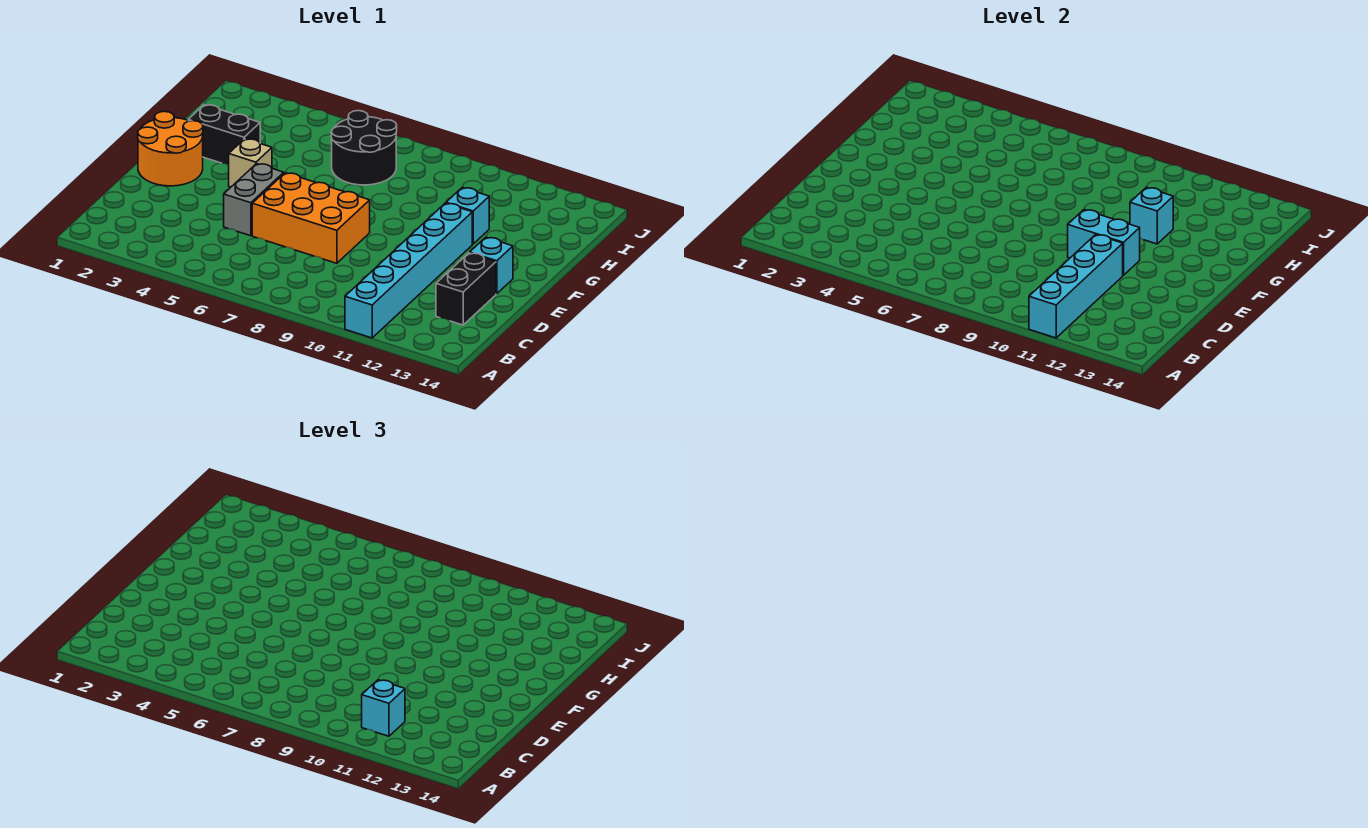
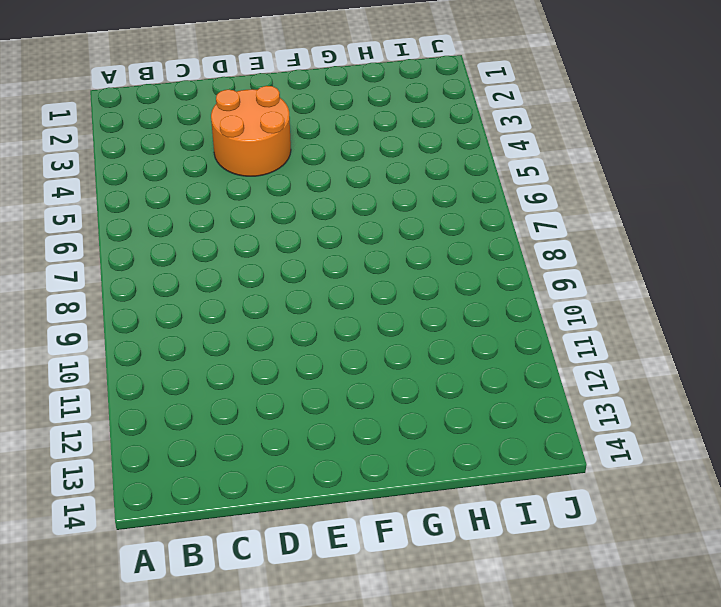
orange 2x2 round brick [211,86,291,176] -> orange 2x2 round brick moved to [138,111,203,186]
none -> cyan 1x6 brick [345,203,472,338]
none -> black 1x2 brick [436,253,496,325]
none -> grey 1x2 brick [224,164,284,236]

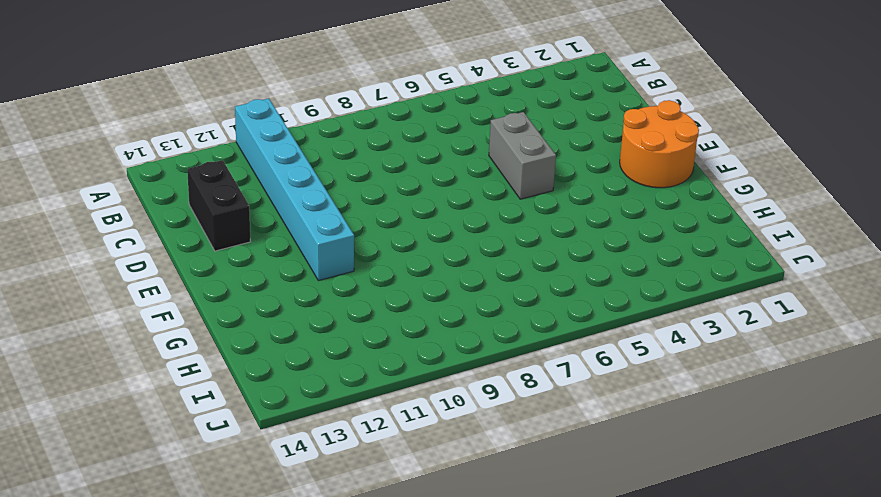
none -> orange 2x3 brick [252,173,370,263]
none -> cyan 1x1 brick [470,237,513,294]
none -> tan 1x1 brick [229,139,272,187]

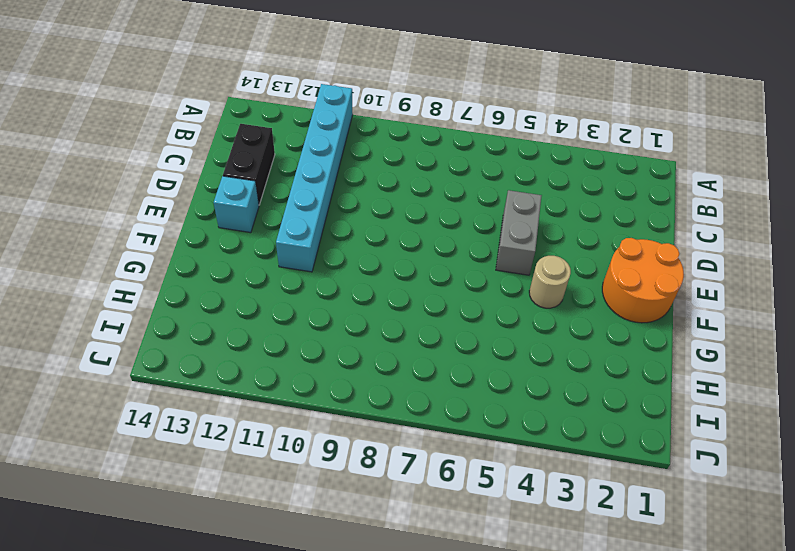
tan 1x1 round brick [529,256,571,308] -> tan 1x1 brick [229,139,272,187]
none -> orange 2x3 brick [252,173,370,263]
none -> black 1x2 brick [188,105,260,165]
none -> cyan 1x1 brick [446,187,489,244]

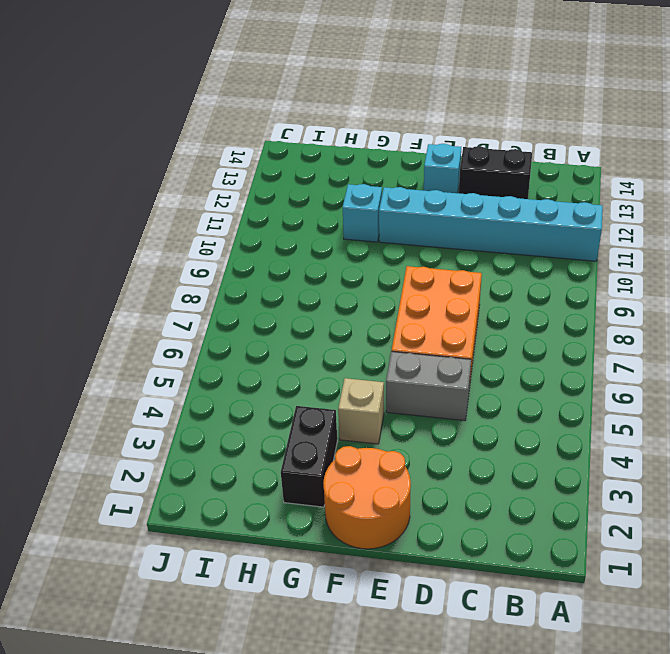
none -> black 2x2 round brick [331,111,397,185]
none -> cyan 1x4 brick [1029,235,1123,338]
none -> cyan 1x2 brick [1068,210,1140,275]

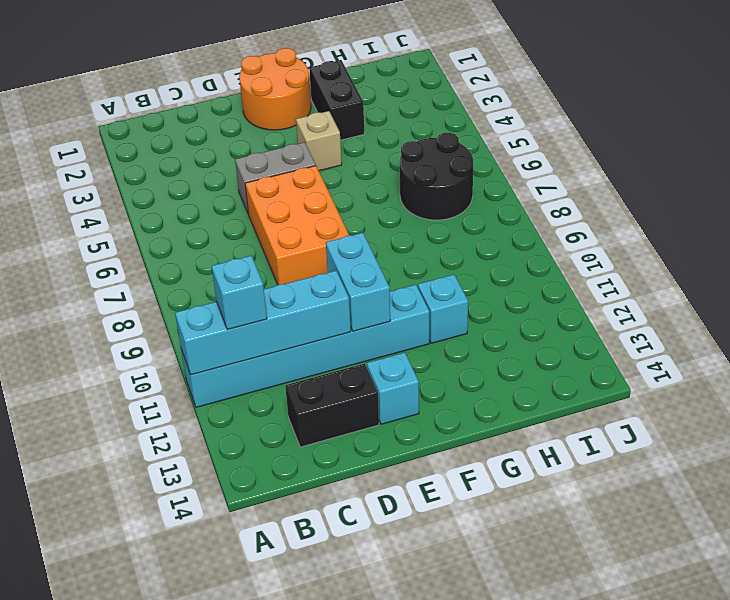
none -> cyan 1x1 brick [1130,187,1173,244]

